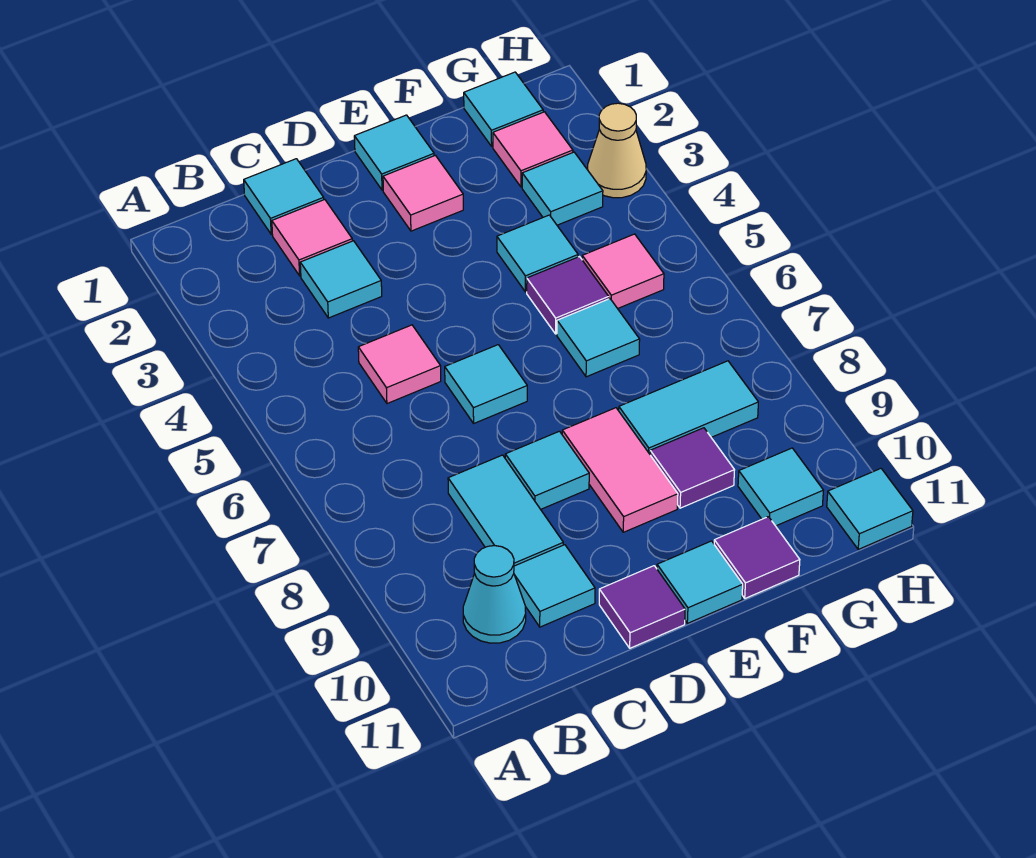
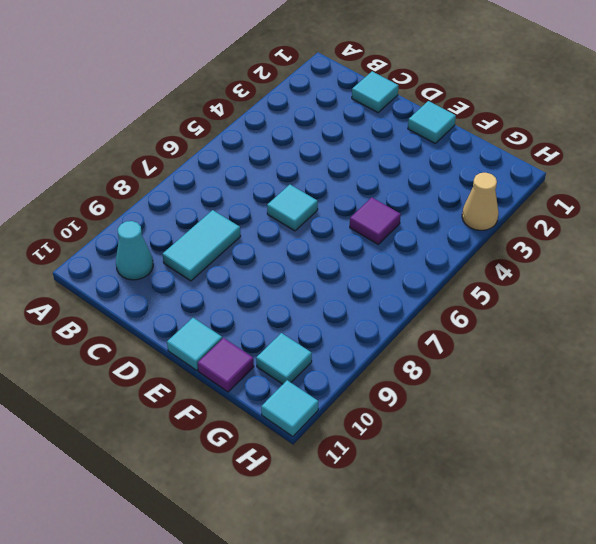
none -> pink 1x1 tile [272,200,352,276]
none -> cyan 1x1 tile [300,241,382,318]
none -> pink 1x1 tile [358,325,441,404]

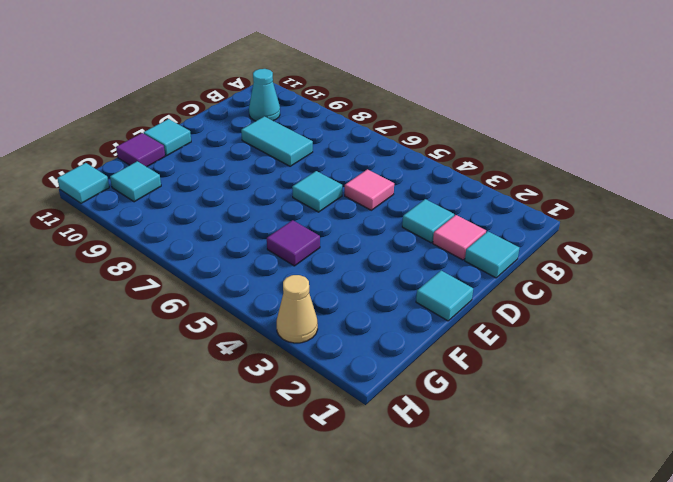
none -> cyan 1x1 tile [514,545,595,627]
none -> cyan 1x1 tile [505,431,589,509]
none -> purple 1x1 tile [599,566,685,648]

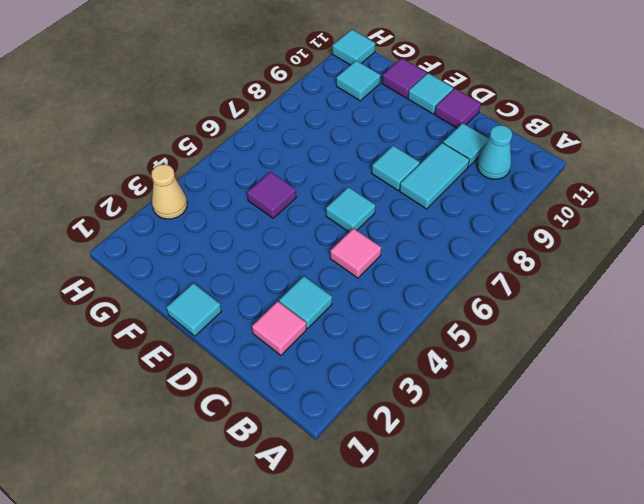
none -> cyan 1x1 tile [244,159,324,234]
none -> pink 1x1 tile [383,155,463,231]
none -> pink 1x2 tile [562,408,678,532]

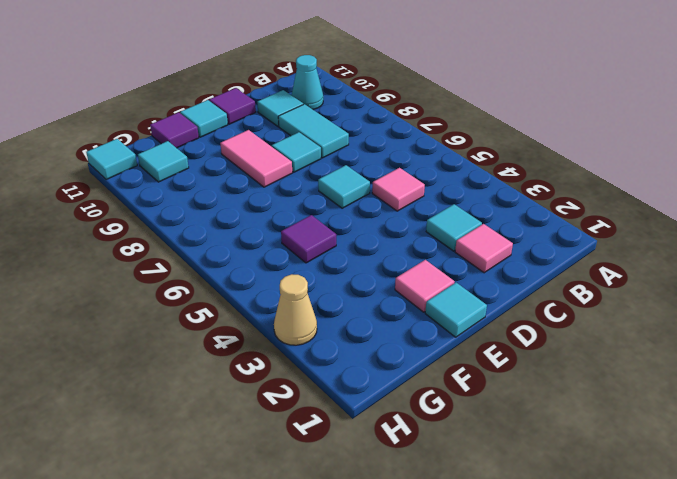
none -> cyan 1x1 tile [244,159,324,234]
none -> cyan 1x1 tile [497,215,578,292]
none -> cyan 1x1 tile [557,299,640,377]

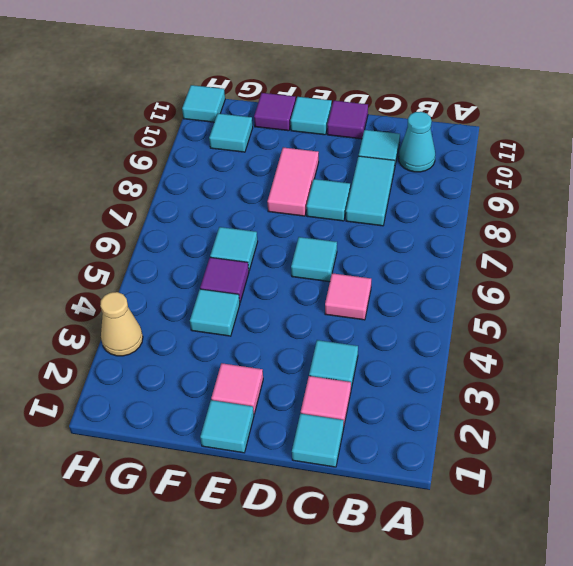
none -> cyan 1x2 tile [619,361,758,454]
none -> purple 1x1 tile [650,428,734,508]
none -> cyan 1x1 tile [464,72,543,146]

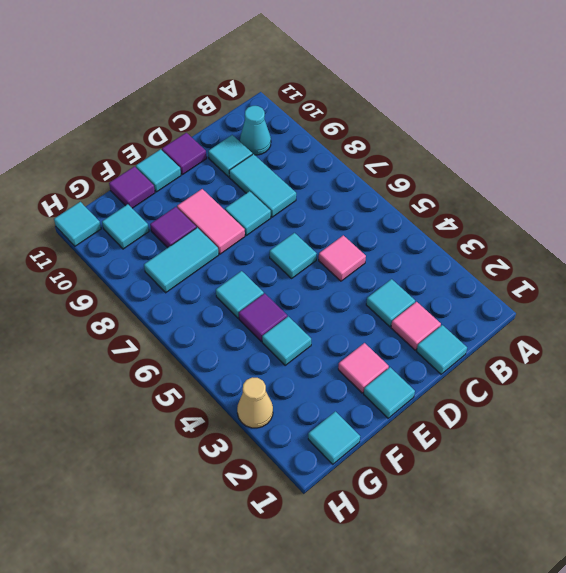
none -> pink 1x1 tile [493,112,573,187]
none -> cyan 1x1 tile [522,152,603,225]
none -> pink 1x1 tile [582,234,664,309]

